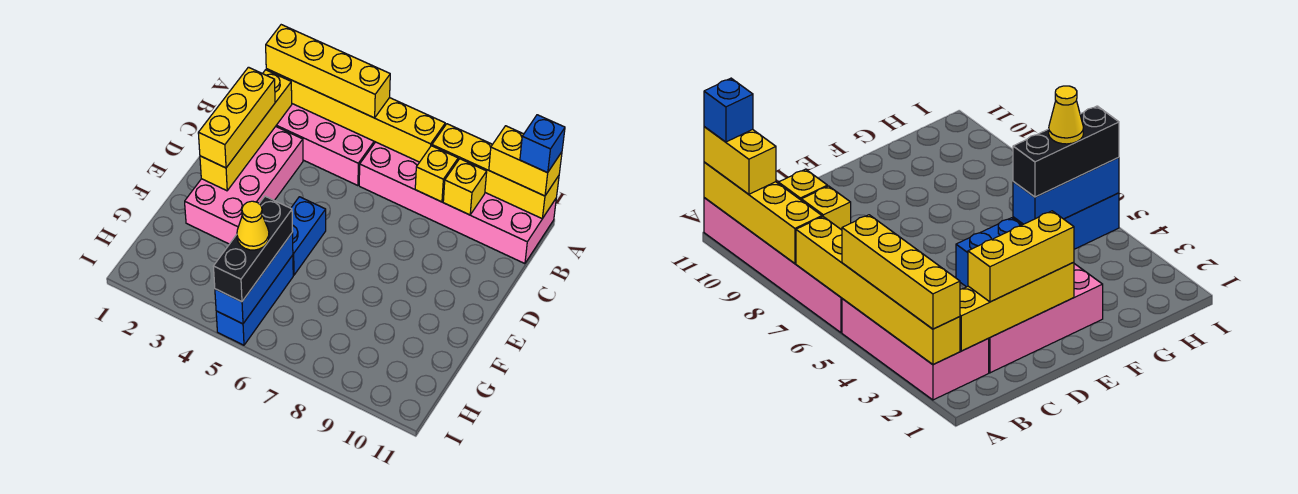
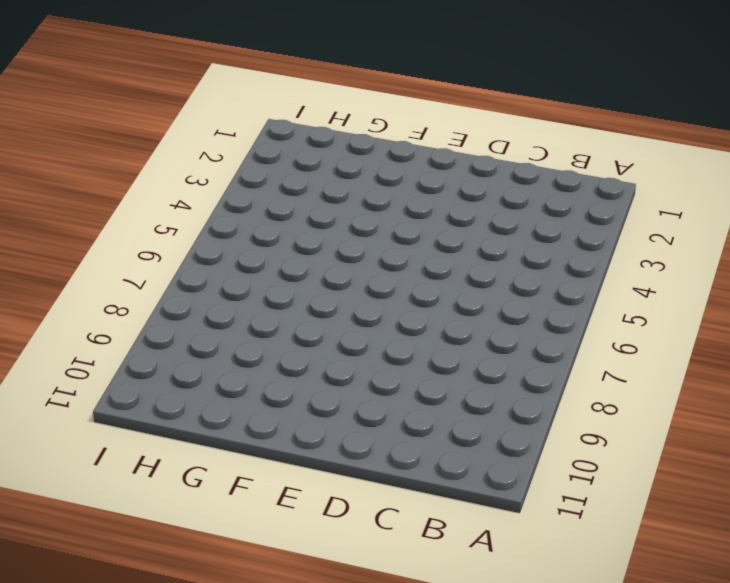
none -> pink 2x4 brick [276,104,375,186]
none -> pink 2x6 brick [359,142,556,264]
none -> pink 2x4 brick [185,126,303,244]

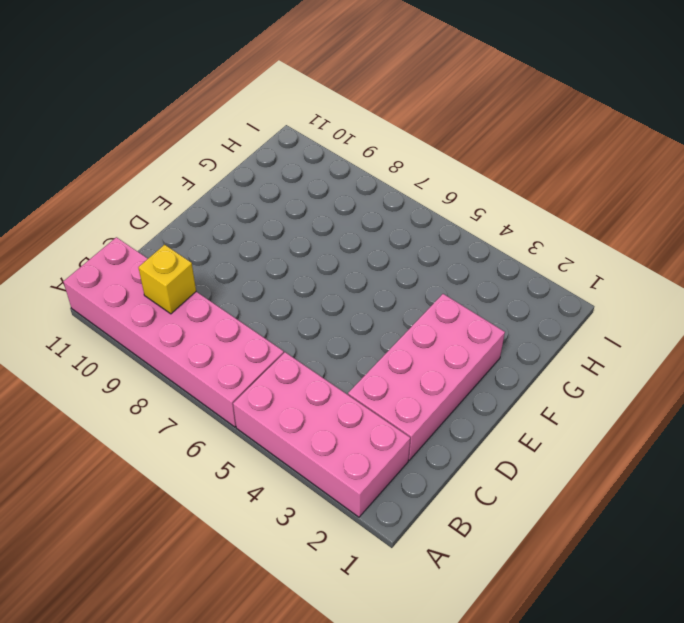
none -> blue 1x2 brick [291,197,326,275]
none -> blue 1x3 brick [216,255,293,345]
none -> yellow 1x6 brick [266,69,445,162]

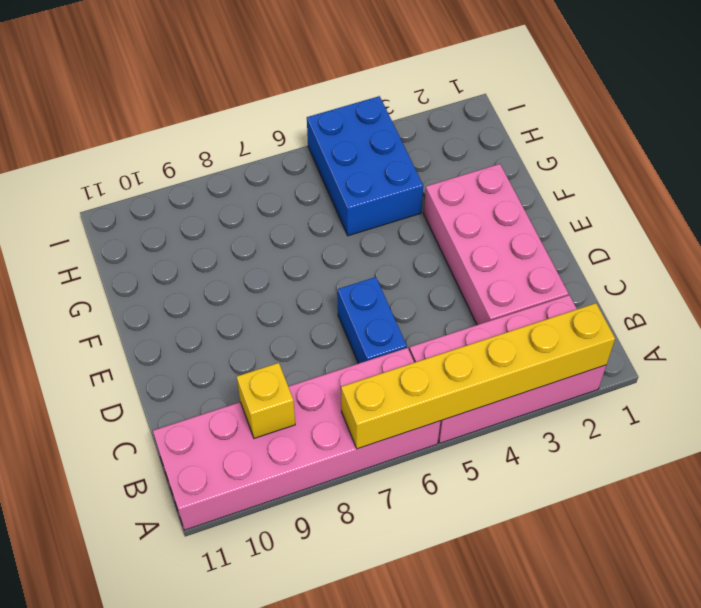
blue 1x2 brick [338,277,407,363] -> blue 1x2 brick moved to [291,197,326,275]
blue 2x3 brick [307,96,423,236] -> blue 1x3 brick [216,255,293,345]
none -> yellow 1x4 brick [432,124,559,219]
none -> yellow 1x4 brick [200,70,292,191]
none -> yellow 1x1 brick [415,146,458,202]

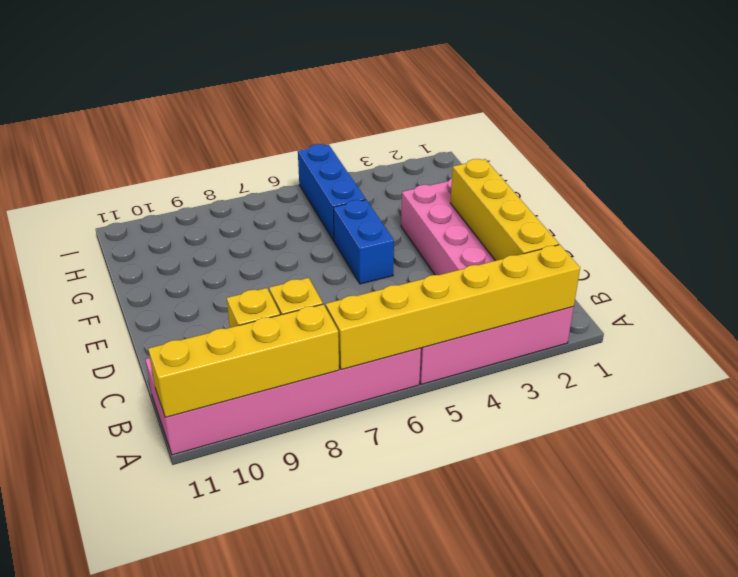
none -> blue 1x3 brick [215,232,293,324]
none -> yellow 1x4 brick [266,25,390,118]
none -> yellow 1x2 brick [489,126,562,196]

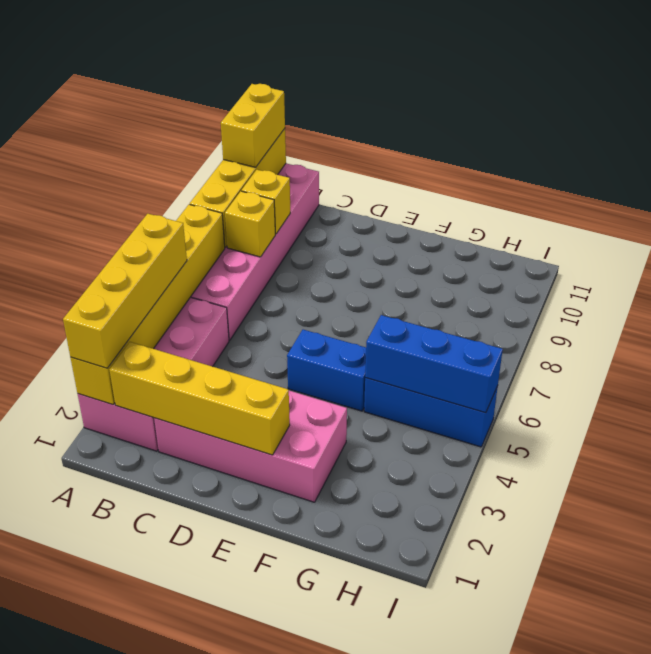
none -> yellow 1x3 brick [198,67,275,168]
none -> black 1x3 brick [213,196,293,302]
none -> blue 1x1 brick [520,115,565,173]

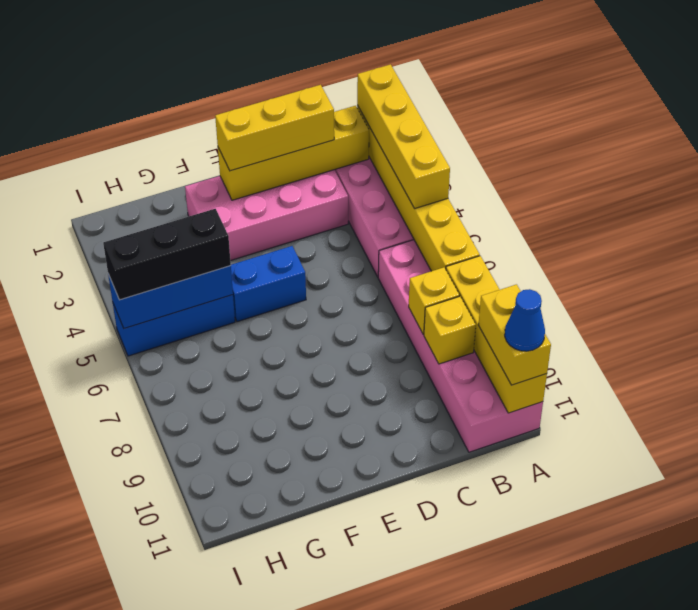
blue 1x1 cone [505,289,545,351] -> blue 1x1 brick [520,115,565,173]
none -> yellow 1x1 cone [237,201,269,250]

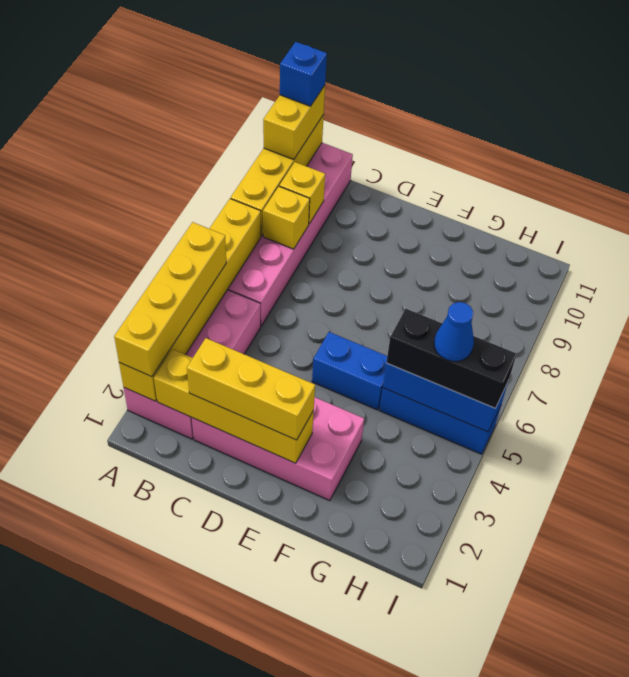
blue 1x1 cone [434,302,474,361] -> yellow 1x1 cone [237,201,269,250]

